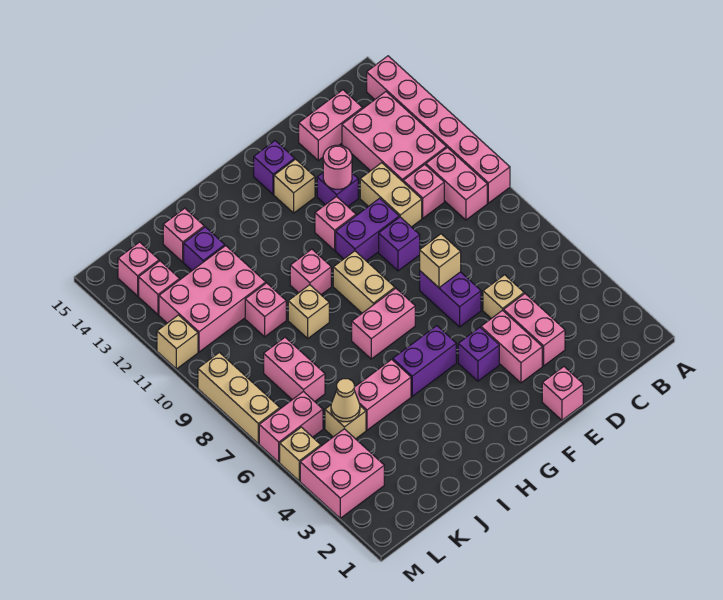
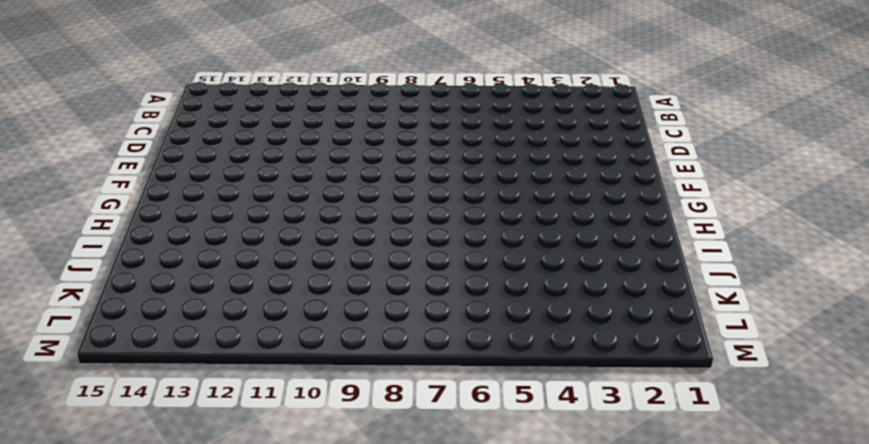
none -> pink 1x6 brick [367,56,510,203]
none -> pink 1x2 brick [426,148,487,220]
none -> pink 2x3 brick [342,92,446,181]
none -> pink 1x1 brick [403,165,444,218]

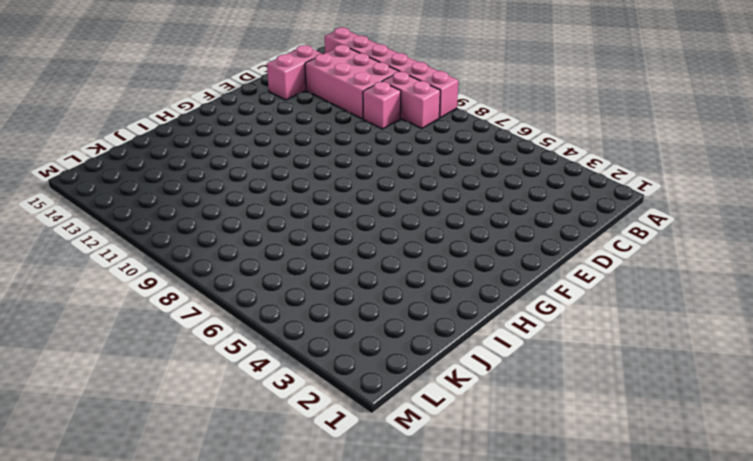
none -> pink 1x2 brick [504,294,565,366]
none -> tan 1x1 brick [483,275,524,318]
none -> tan 1x2 brick [360,163,422,227]
none -> pink 1x1 brick [542,367,583,420]

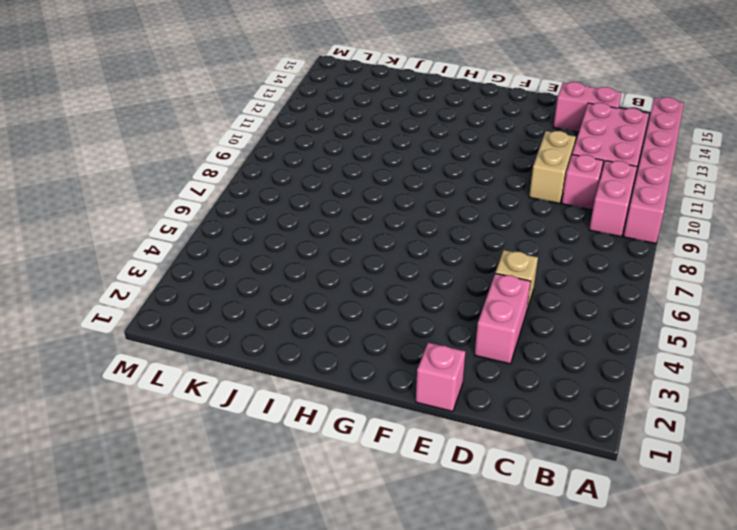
none -> pink 1x2 brick [481,310,542,383]
none -> purple 1x2 brick [420,271,481,327]
none -> purple 1x1 brick [379,217,420,271]
none -> purple 1x2 brick [336,198,399,261]

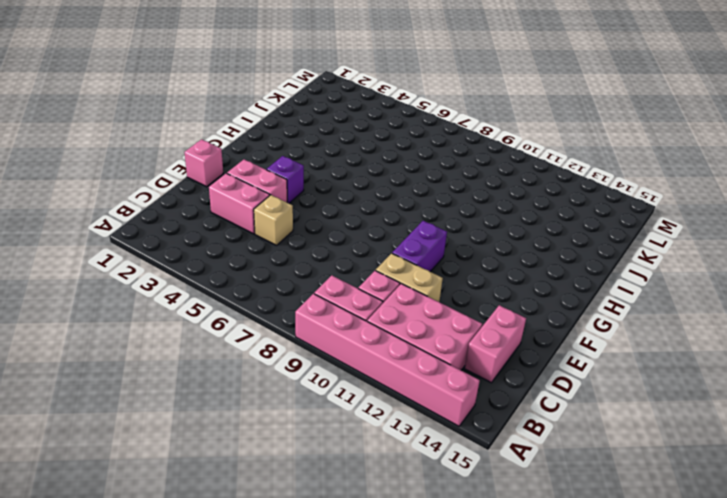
none -> purple 1x2 brick [420,271,481,327]
none -> purple 1x1 brick [379,217,420,271]
none -> purple 1x1 brick [317,173,358,206]
none -> pink 1x1 brick [315,196,356,250]

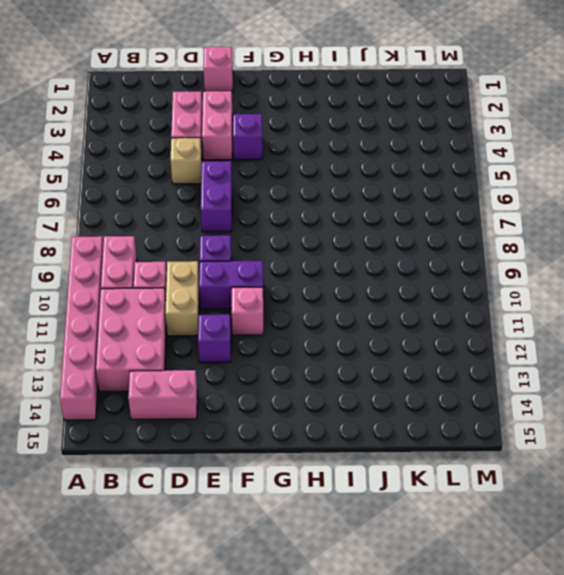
none -> tan 1x1 brick [274,159,315,213]
none -> purple 1x1 brick [254,141,295,194]
none -> purple 1x2 brick [393,326,456,396]
none -> pink 1x2 brick [352,288,415,359]

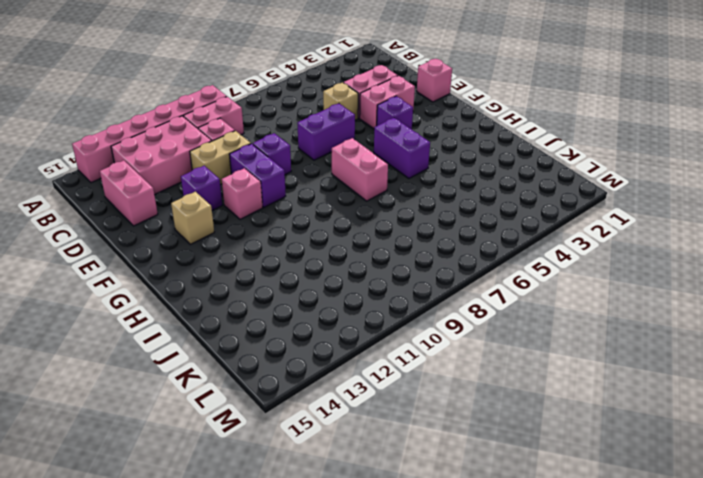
none -> purple 1x1 brick [254,141,295,194]
none -> tan 1x2 brick [333,251,395,313]
none -> pink 1x1 brick [290,249,331,295]
none -> pink 1x2 brick [354,359,411,430]

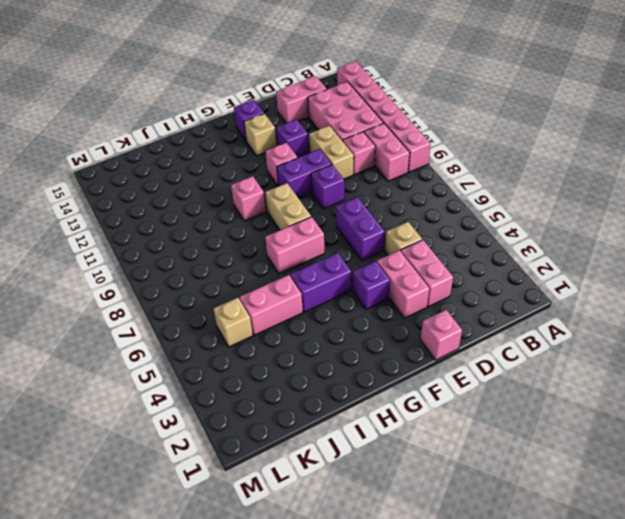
none -> tan 1x1 brick [288,285,329,338]
none -> pink 1x1 brick [245,283,286,337]
none -> pink 2x3 brick [159,246,266,352]
none -> purple 1x1 brick [184,227,225,270]

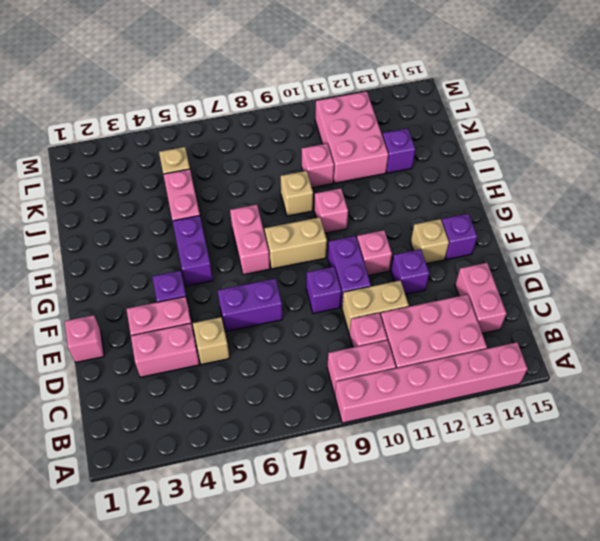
none -> pink 1x1 brick [163,208,204,262]
none -> pink 1x2 brick [264,338,325,402]
none -> pink 2x2 brick [300,429,384,518]
none -> pink 1x2 brick [259,391,323,462]

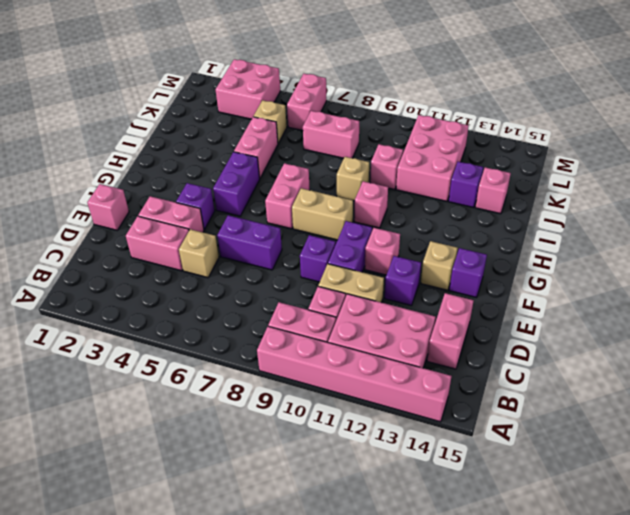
none -> pink 1x1 brick [139,261,180,315]
none -> pink 1x1 brick [118,242,159,296]
none -> tan 1x1 brick [280,427,321,481]
none -> tan 1x3 brick [198,352,280,444]

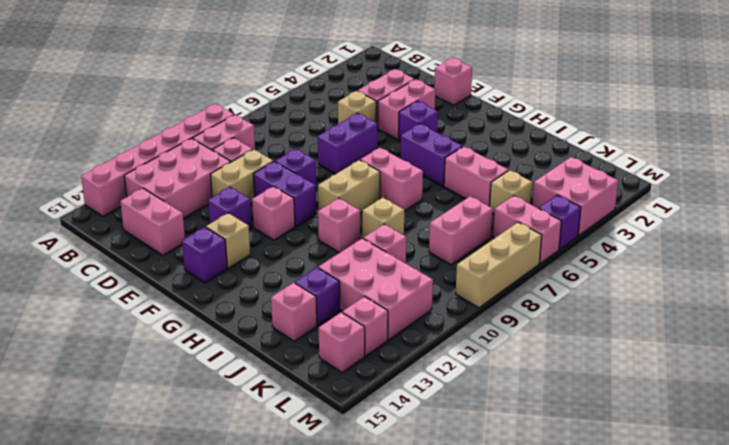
purple 1x1 brick [539,195,581,249] -> tan 1x1 brick [280,427,321,481]
none -> tan 1x1 brick [157,315,198,369]
none -> tan 1x1 brick [420,234,461,288]
none -> pink 1x1 round brick [323,145,352,189]
none -> tan 1x1 cone [331,379,360,422]

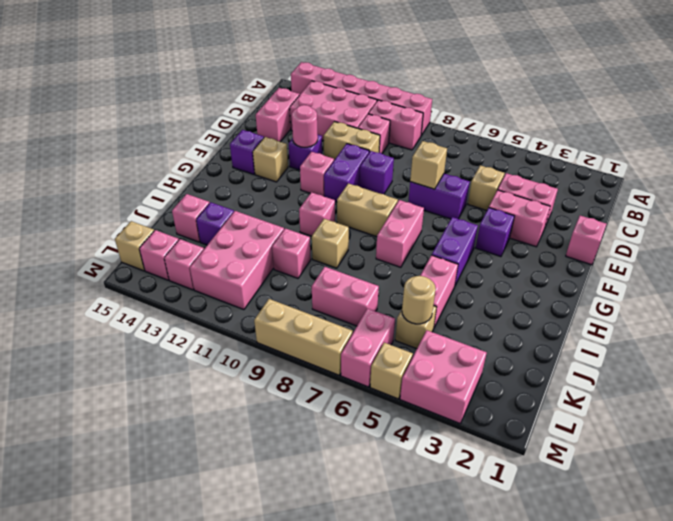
tan 1x1 round brick [402,276,436,324] -> tan 1x1 cone [331,379,360,422]
tan 1x1 brick [115,221,154,271] -> tan 1x1 brick moved to [157,315,198,369]

